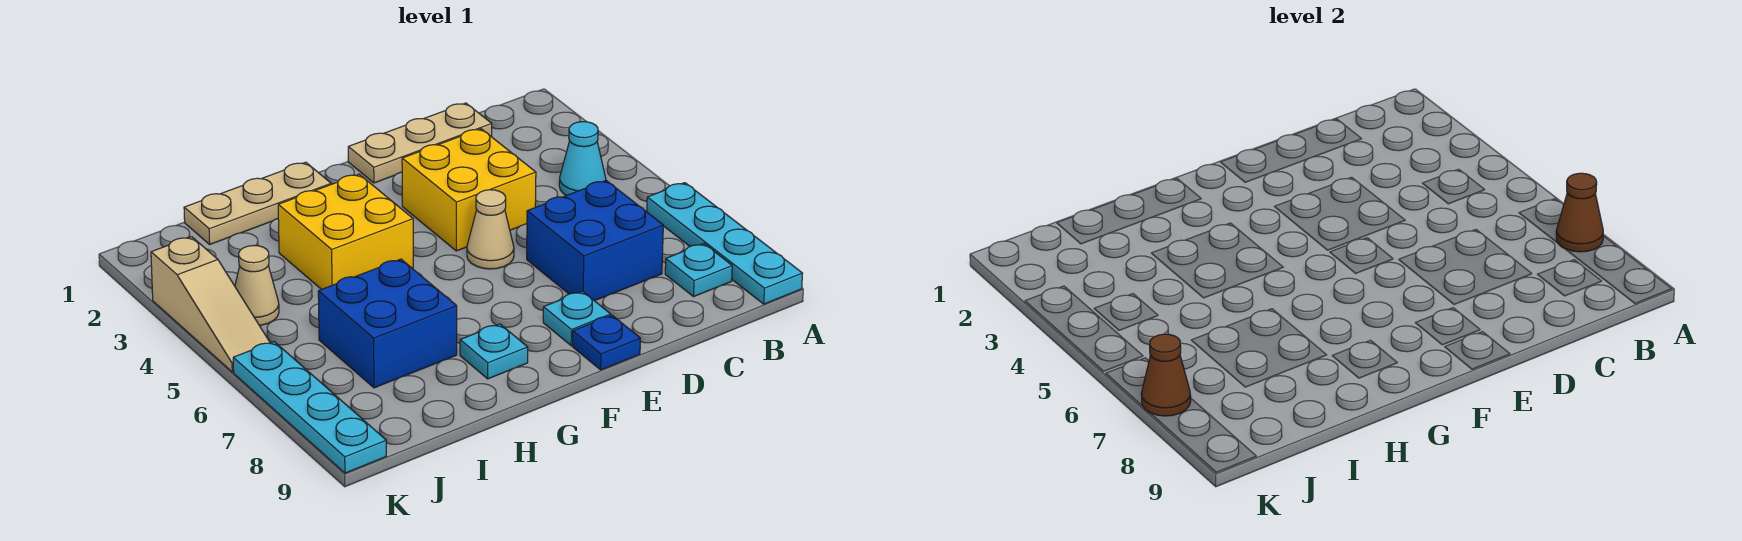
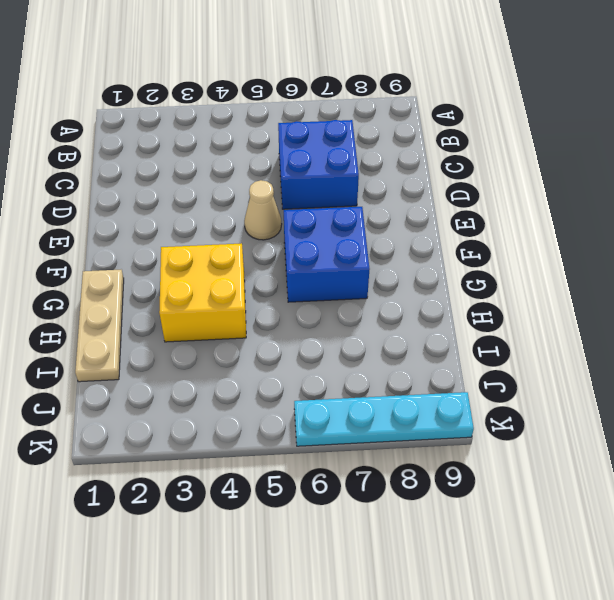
blue 2x2 brick [284,207,370,302] -> blue 2x2 brick moved to [318,259,457,388]
none -> cyan 1x4 plate [647,183,802,304]
none -> cyan 1x1 cone [559,122,606,196]
none -> cyan 1x1 plate [665,244,732,297]

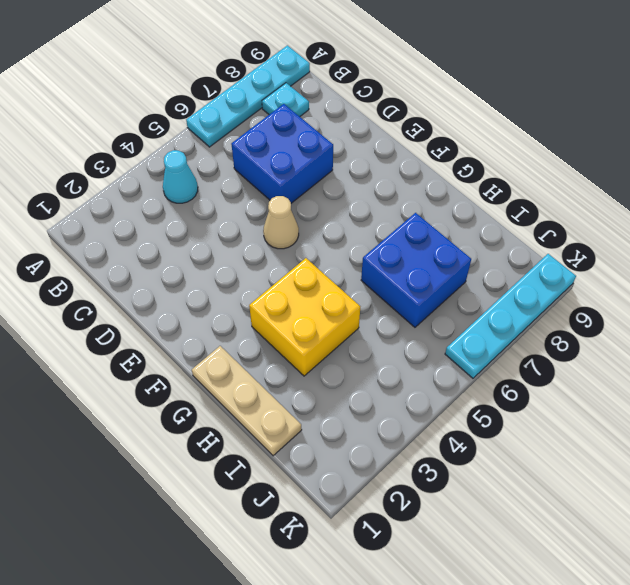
none -> tan 1x3 plate [348,103,492,183]
none -> yellow 2x2 brick [402,129,536,251]
none -> cyan 1x1 plate [543,291,611,346]

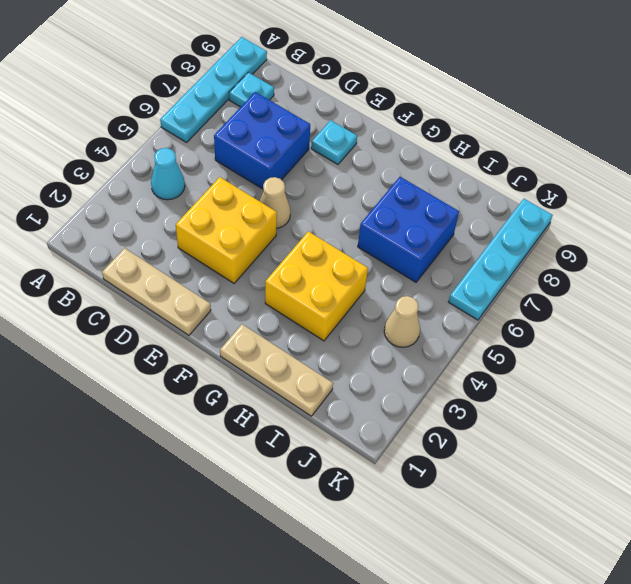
none -> blue 1x1 plate [572,315,640,370]
none -> cyan 1x1 plate [460,324,528,379]
none -> tan 1x3 slope [151,237,270,372]

